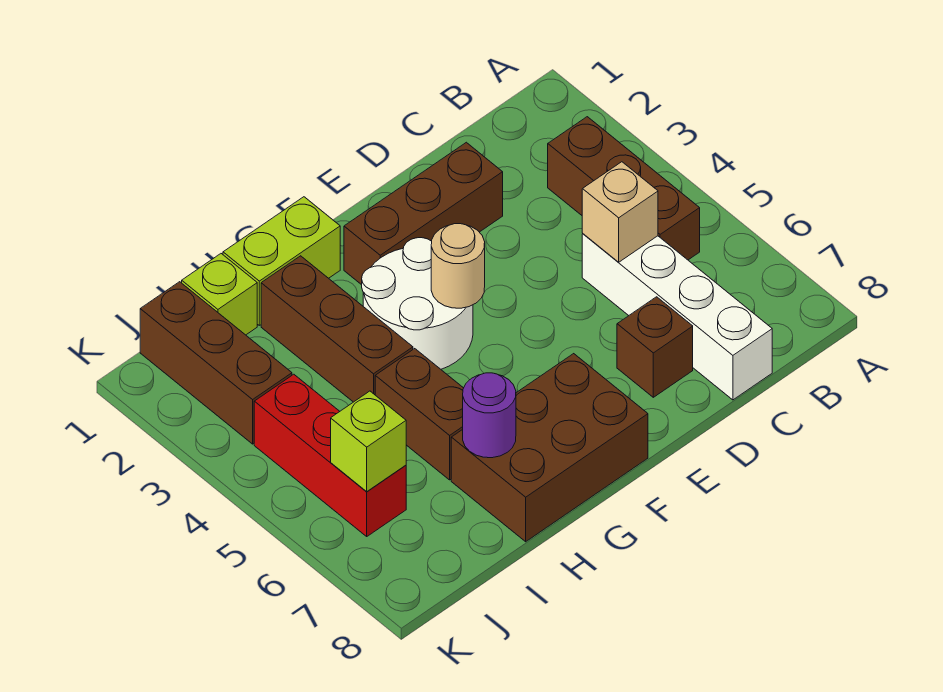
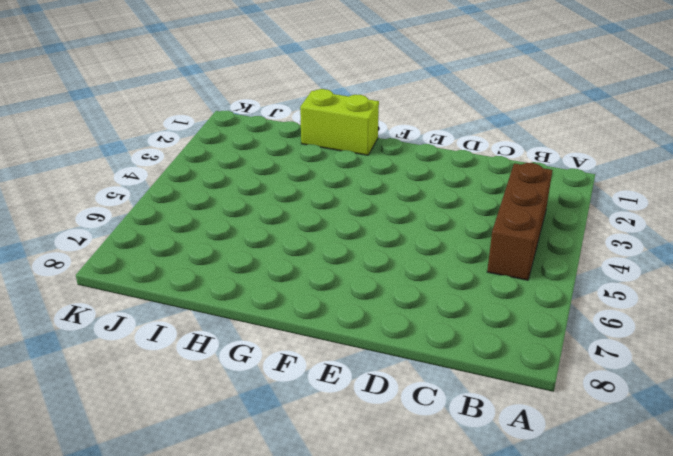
none -> white 1x4 brick [582,234,772,400]
none -> brown 1x3 brick [344,142,503,285]
none -> brown 1x1 brick [617,297,693,397]

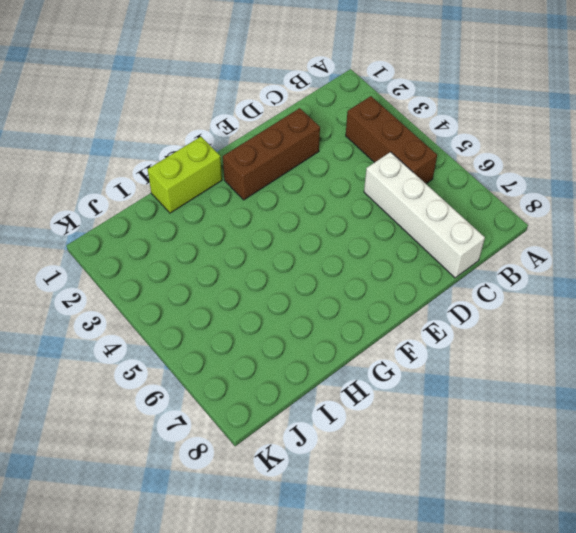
none -> brown 1x1 brick [617,297,693,397]
none -> white 2x2 round brick [362,238,473,369]
none -> brown 2x3 brick [451,354,648,542]

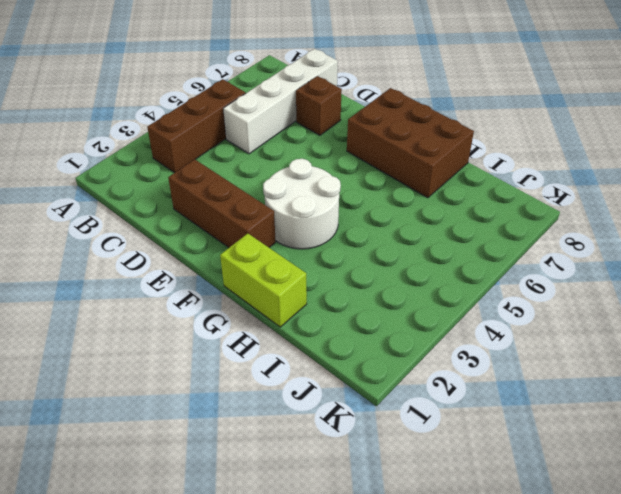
none -> brown 1x3 brick [261,256,413,402]
none -> brown 1x2 brick [375,349,463,480]
none -> lime 1x1 brick [182,254,257,335]

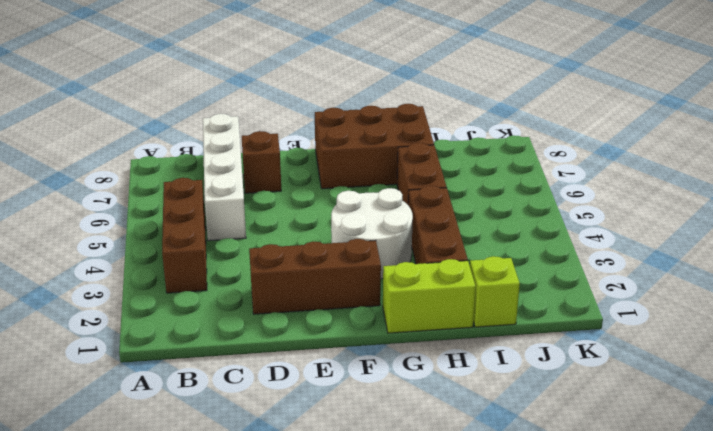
none -> brown 1x3 brick [140,282,292,444]
none -> red 1x3 brick [254,374,406,536]
none -> tan 1x1 brick [582,162,658,262]

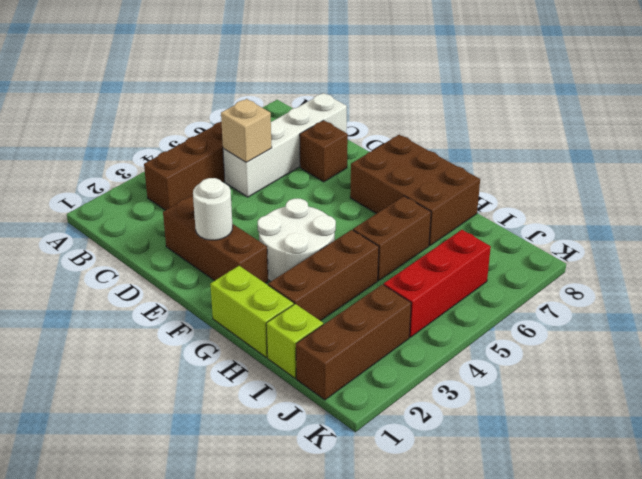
white 1x1 round brick [193,178,233,240] -> none
none -> tan 1x1 round brick [431,224,485,308]
none -> purple 1x1 round brick [463,373,516,458]
none -> lime 1x1 brick [331,391,406,491]

